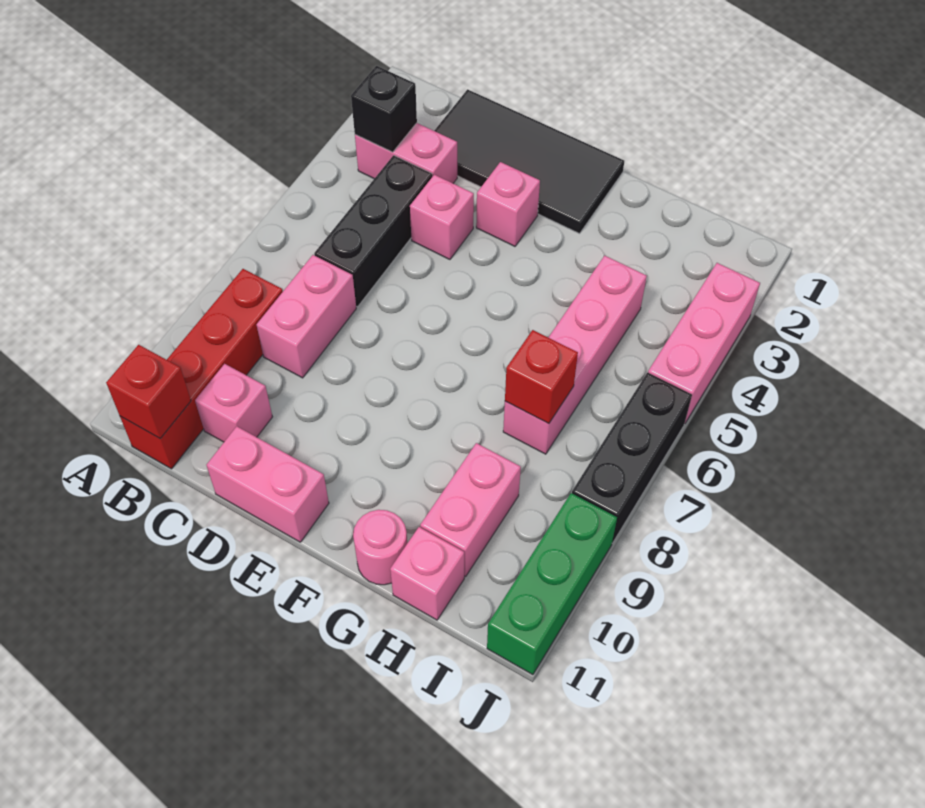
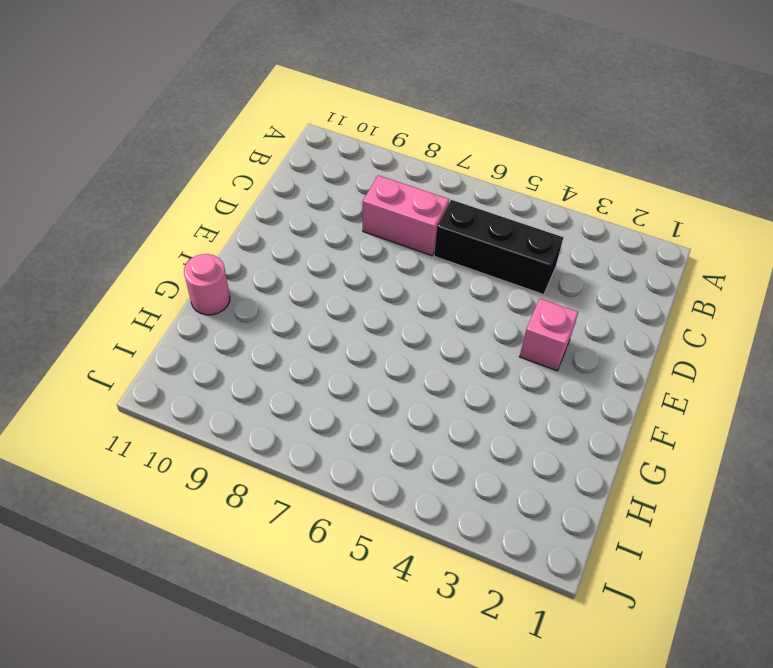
none -> pink 1x2 brick [355,123,457,183]
none -> red 1x4 brick [120,269,283,469]
none -> black 2x4 tile [434,89,624,234]

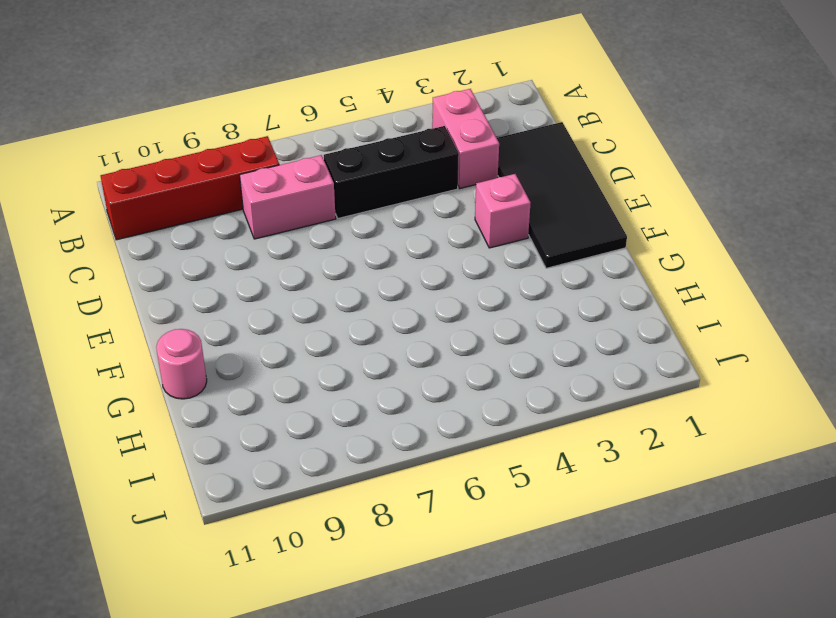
none -> pink 1x1 brick [195,364,272,442]
none -> pink 1x1 brick [410,175,474,259]
none -> pink 1x2 brick [207,426,329,542]

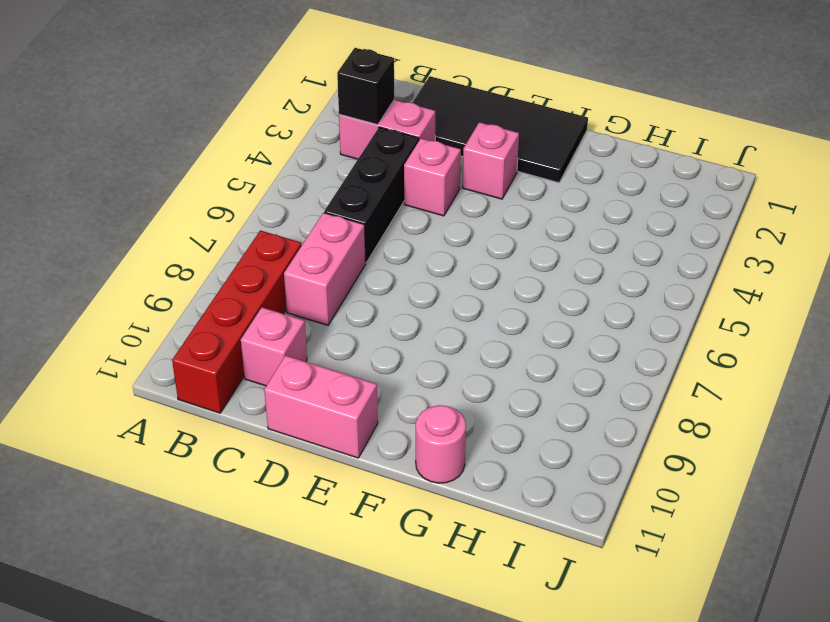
none -> pink 1x4 brick [503,255,647,454]
none -> pink 1x2 brick [420,443,521,577]
none -> pink 1x1 brick [390,527,464,620]

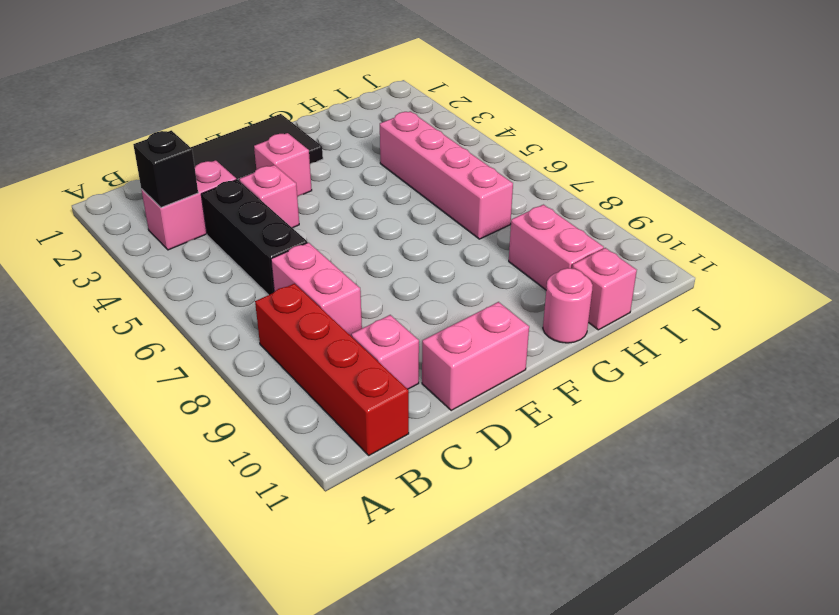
none -> pink 1x3 brick [648,263,760,423]
none -> black 1x3 brick [572,373,692,543]
none -> green 1x3 brick [487,493,617,675]

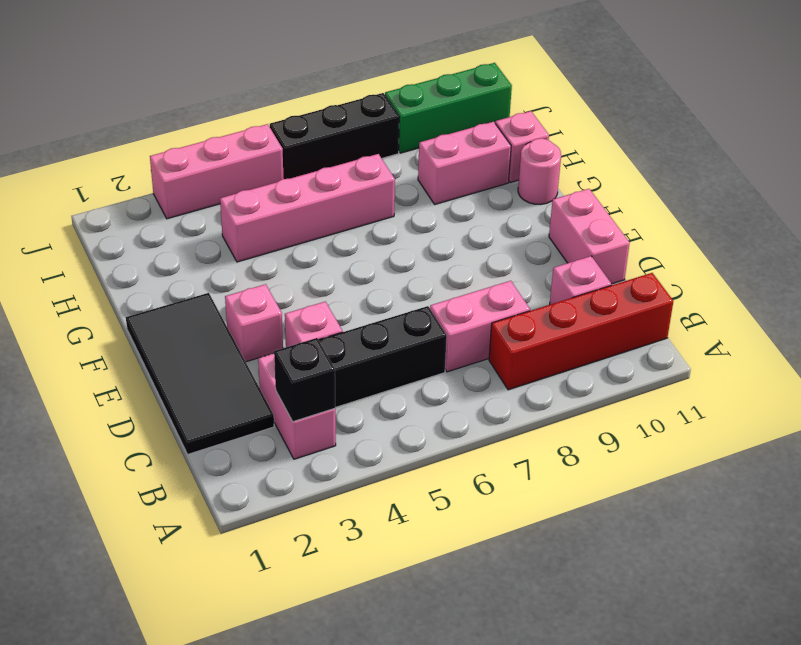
none -> red 1x1 brick [106,345,191,438]
none -> red 1x1 brick [505,330,578,424]

